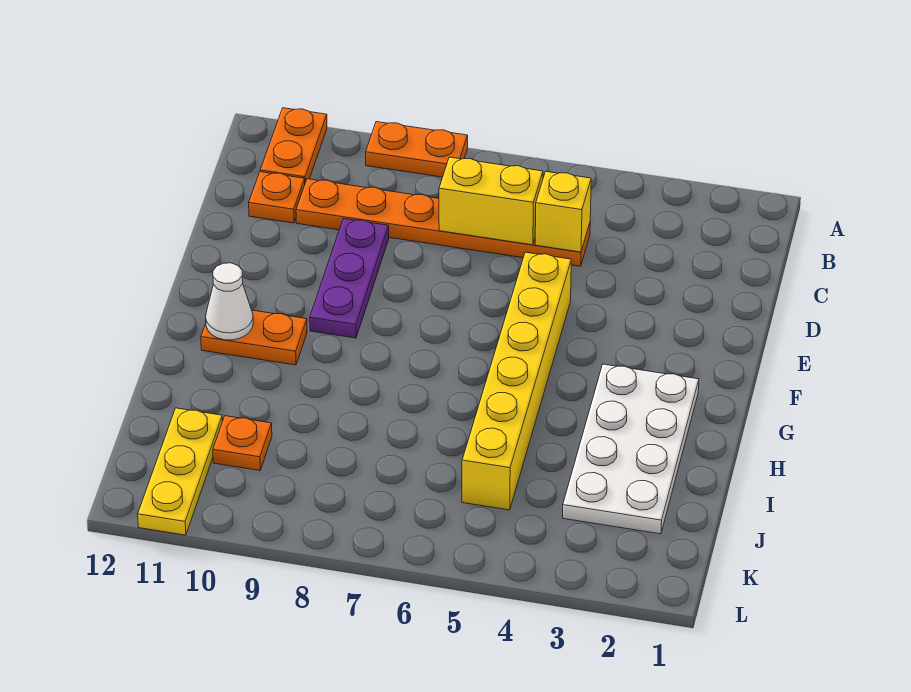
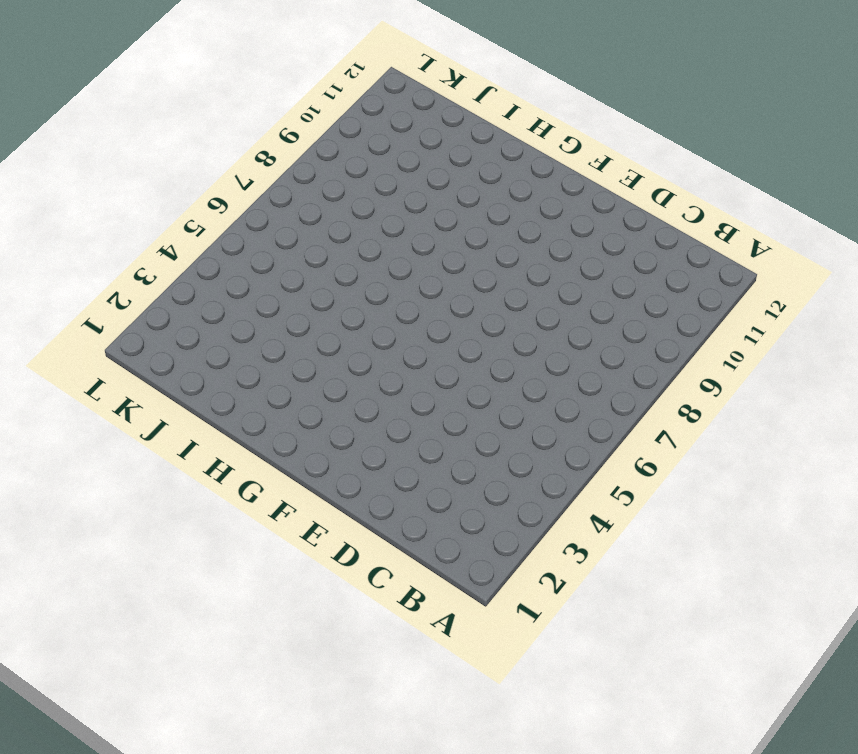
none -> orange 1x2 plate [366,122,468,177]
none -> orange 1x2 plate [260,108,327,182]
none -> orange 1x6 plate [296,179,590,266]

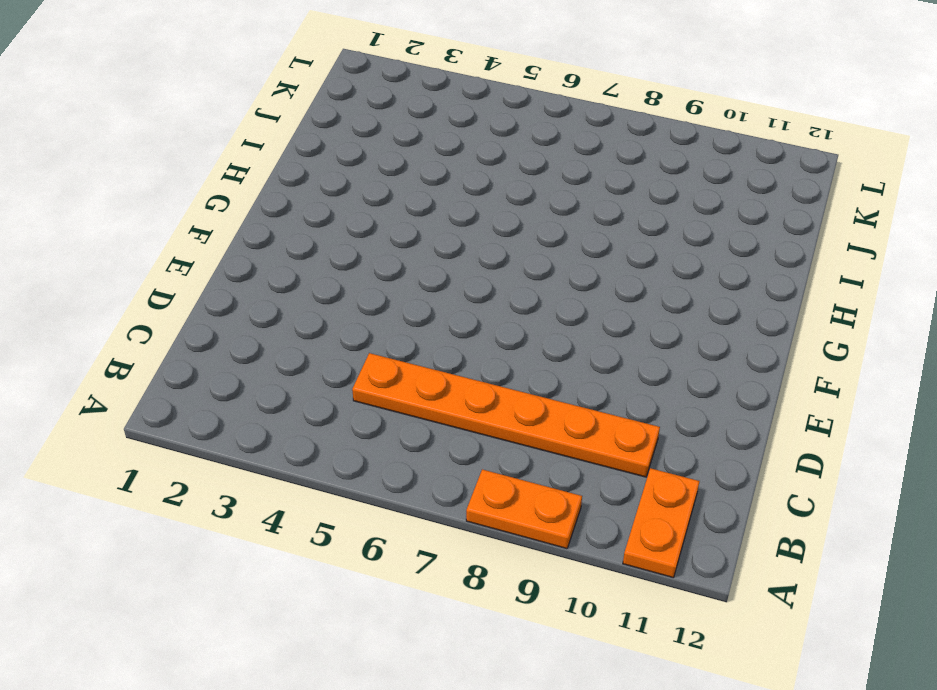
none -> orange 1x1 plate [249,172,305,223]
none -> purple 1x3 plate [310,219,389,338]
none -> yellow 1x6 brick [462,252,571,510]

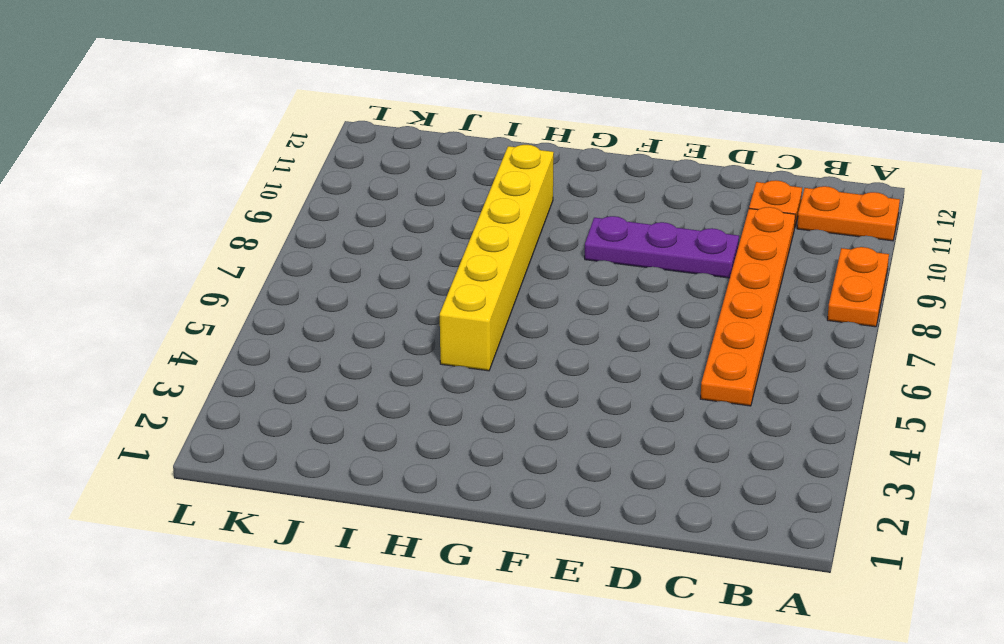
yellow 1x6 brick [440,145,554,371] -> yellow 1x6 brick turned to [462,252,571,510]
none -> white 2x4 plate [563,364,699,534]
none -> orange 1x2 plate [201,310,307,365]
none -> orange 1x1 plate [213,416,272,471]

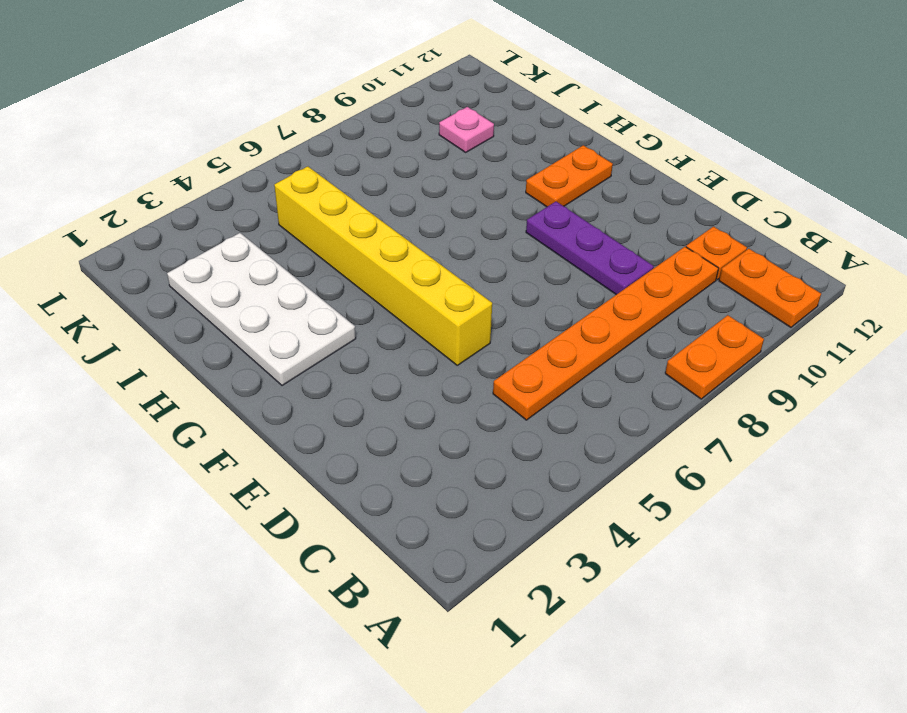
pink 1x1 plate [439,107,494,152] -> orange 1x1 plate [213,416,272,471]
none -> yellow 1x3 plate [138,408,223,535]
none -> yellow 1x1 brick [535,172,591,252]
none -> yellow 1x2 brick [439,157,543,245]

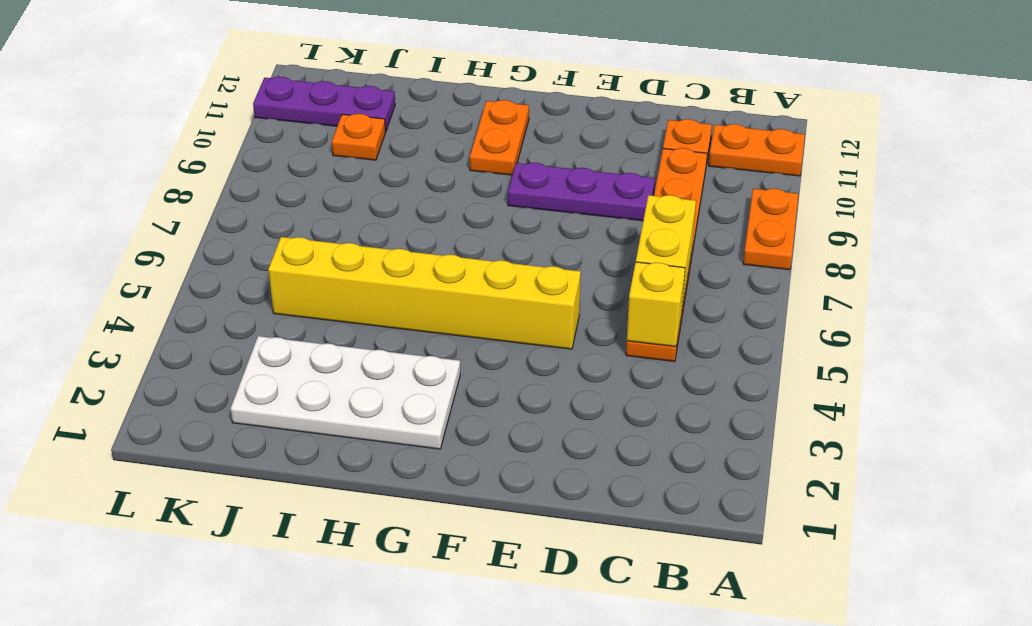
purple 1x3 plate [253,77,395,132] -> yellow 1x3 plate [138,408,223,535]
none -> white 1x1 cone [206,263,253,340]

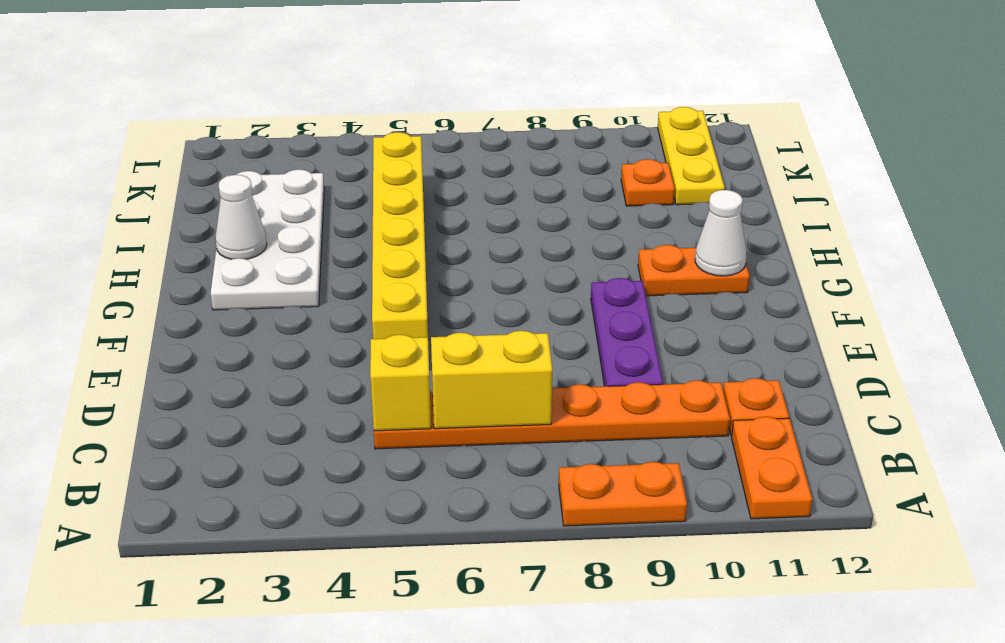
white 1x1 cone [215,175,267,259] -> none

